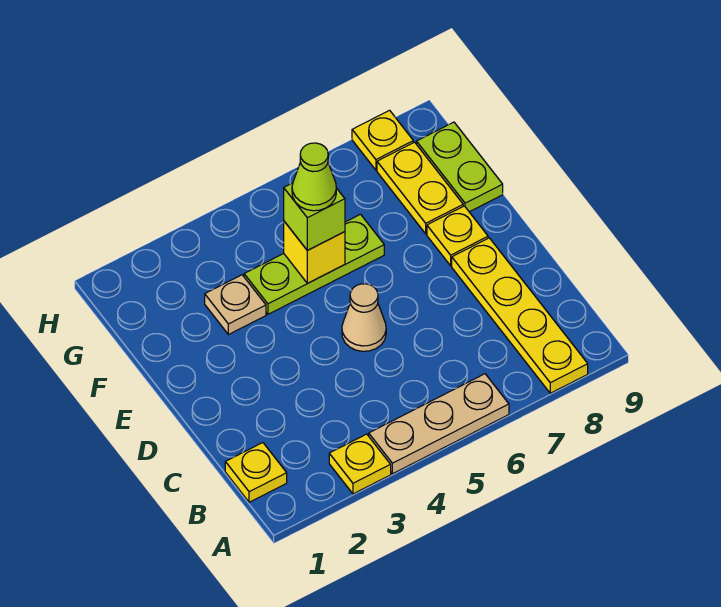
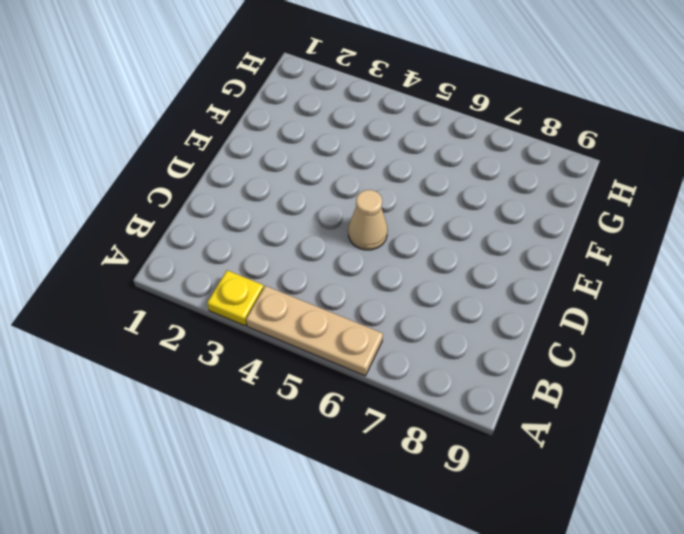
none -> yellow 1x4 plate [452,238,588,393]
none -> yellow 1x1 plate [225,443,287,502]
none -> yellow 1x1 plate [427,206,488,266]

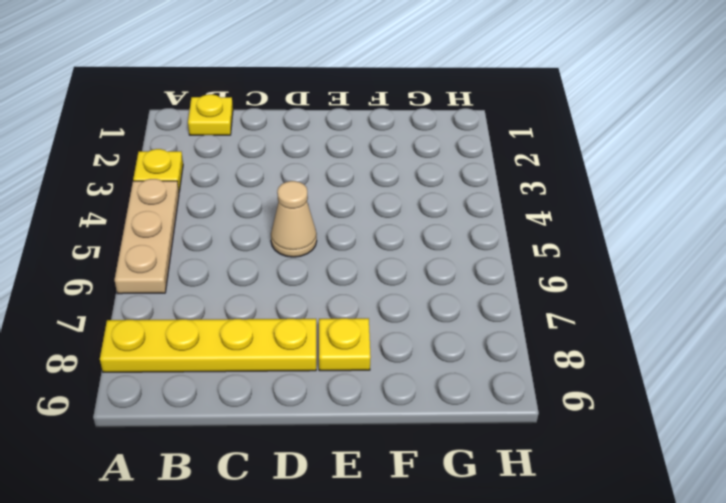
none -> tan 1x1 plate [205,275,266,335]
none -> lime 1x3 plate [244,214,384,314]
none -> yellow 1x2 plate [377,142,463,234]

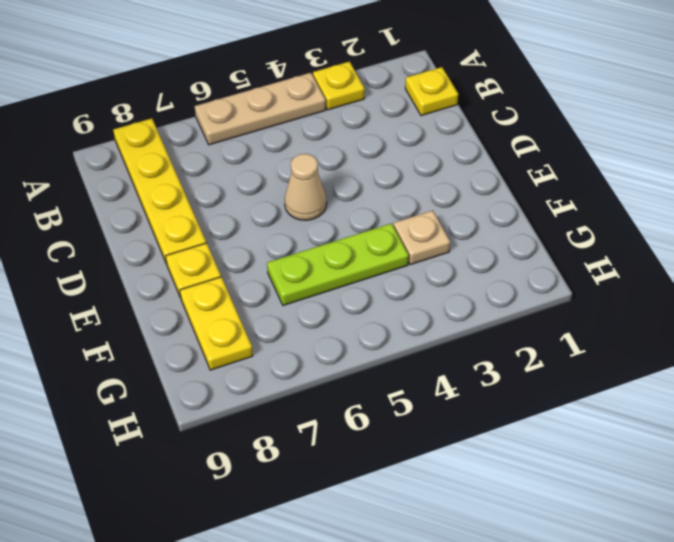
none -> lime 1x2 plate [417,122,503,212]
none -> yellow 1x1 plate [352,110,413,170]
none -> yellow 1x1 brick [284,221,345,283]

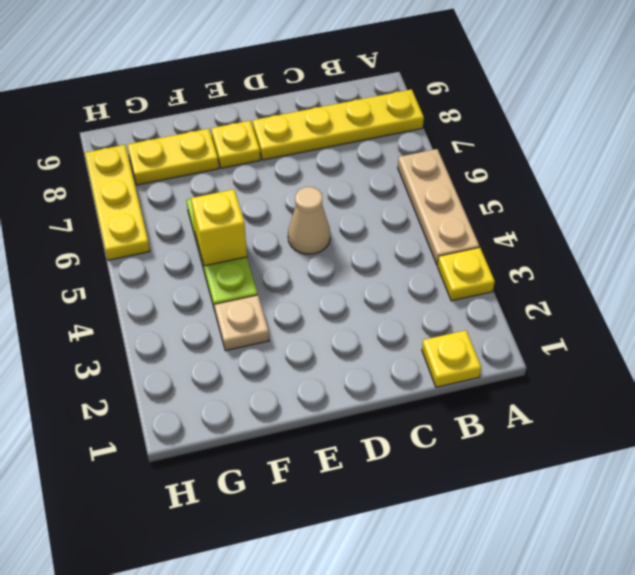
yellow 1x3 plate [85,145,150,260] -> yellow 1x1 plate [352,110,413,170]
none -> lime 1x2 plate [417,122,503,212]
none -> lime 1x1 brick [284,183,345,250]
none -> lime 1x1 cone [292,143,336,211]

